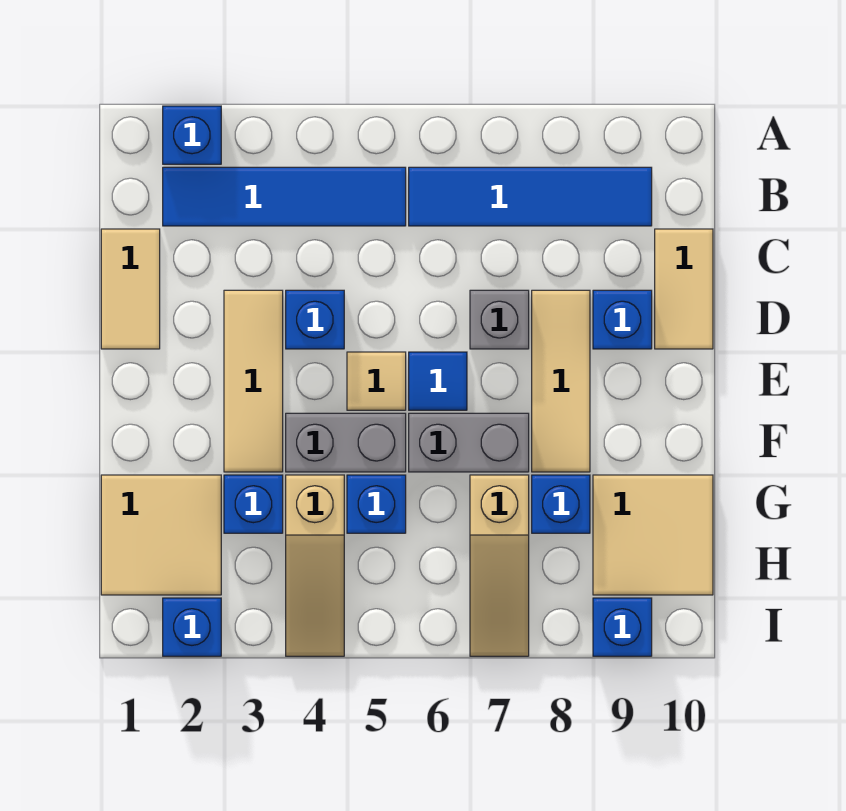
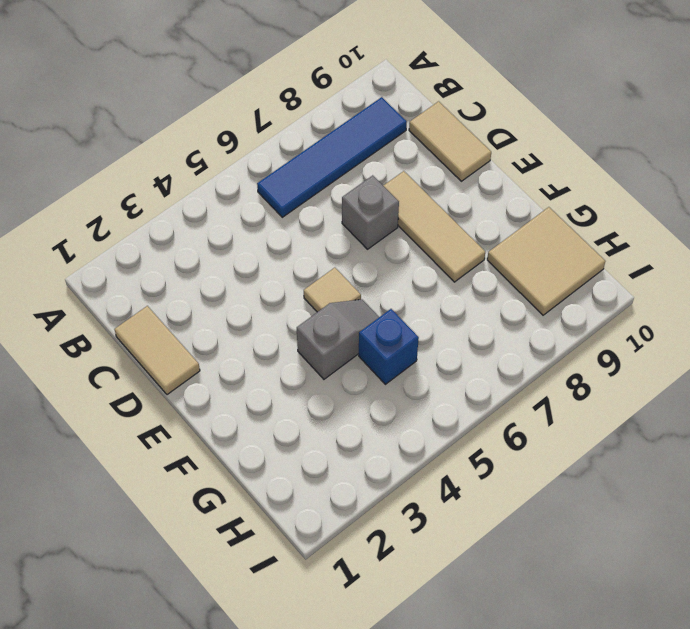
grey 1x2 slope [297,299,379,379] -> grey 1x2 brick [286,413,406,472]
none -> blue 1x1 brick [163,106,221,164]
none -> blue 1x4 tile [163,167,406,226]
none -> tan 1x3 tile [224,290,283,472]

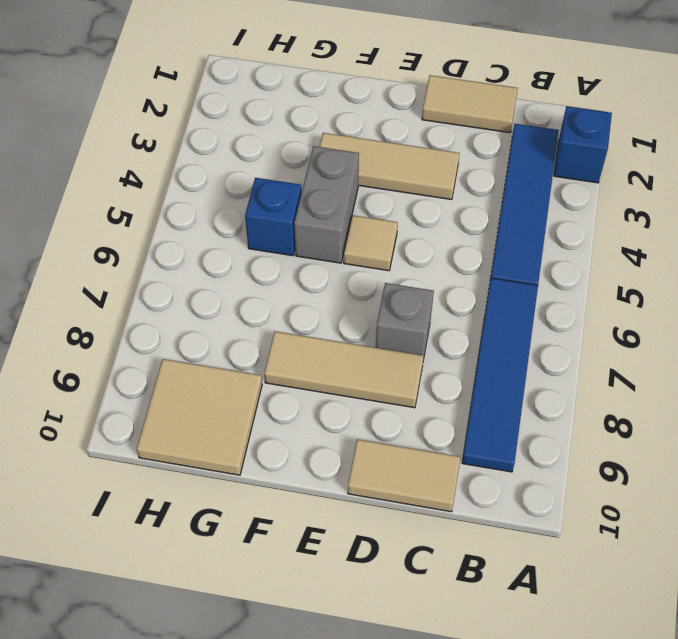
none -> blue 1x1 brick [286,290,344,349]
none -> blue 1x1 brick [593,290,652,349]
none -> blue 1x1 tile [409,352,467,410]

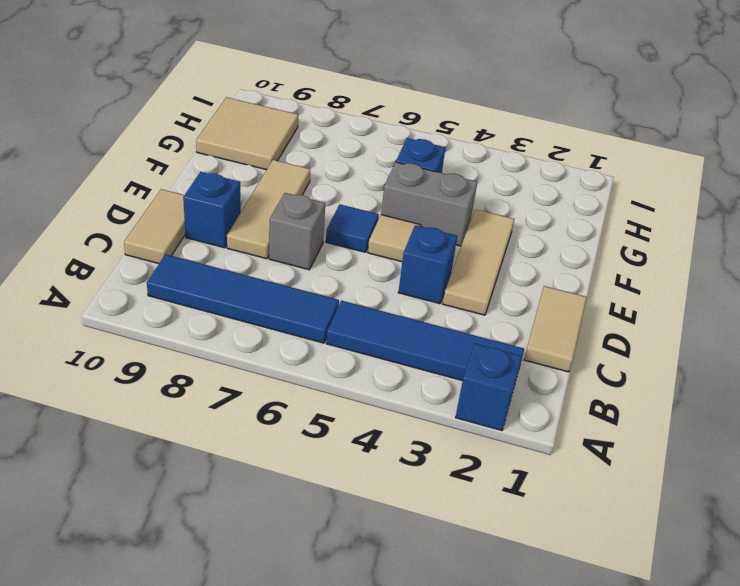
none -> grey 1x2 brick [409,413,529,472]
none -> tan 2x2 tile [101,475,221,595]
none -> blue 1x1 brick [224,475,283,533]

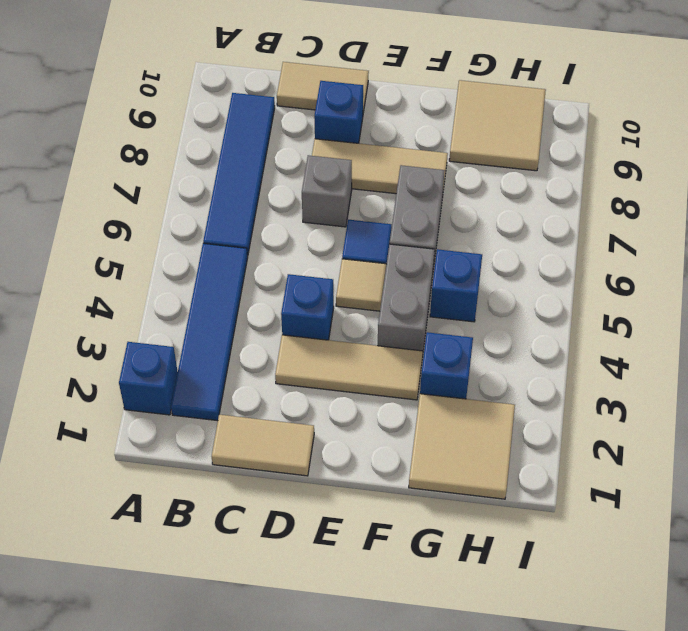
none -> tan 1x3 slope [286,475,344,656]
none -> tan 1x3 slope [470,475,529,656]
none -> blue 1x1 brick [532,475,590,533]

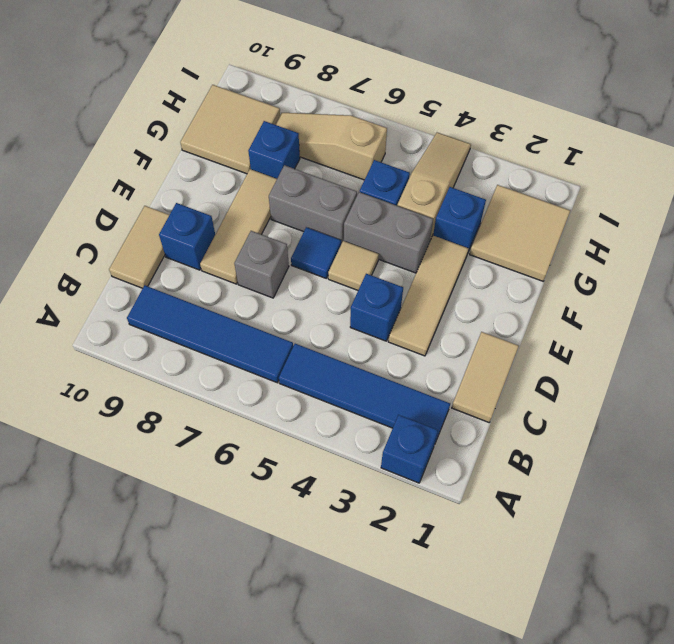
tan 1x3 slope [275,113,387,180] -> tan 1x3 slope turned to [470,475,529,656]
none -> blue 1x1 brick [163,598,221,656]
none -> blue 1x1 brick [593,598,652,656]

